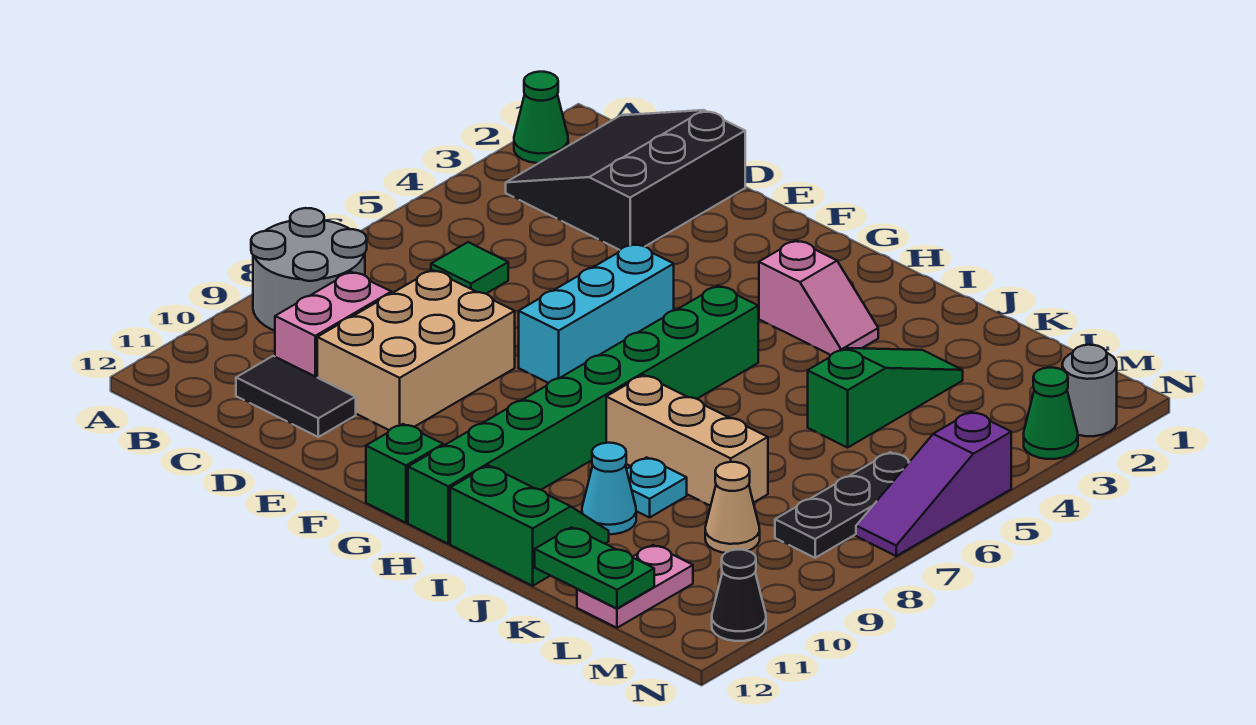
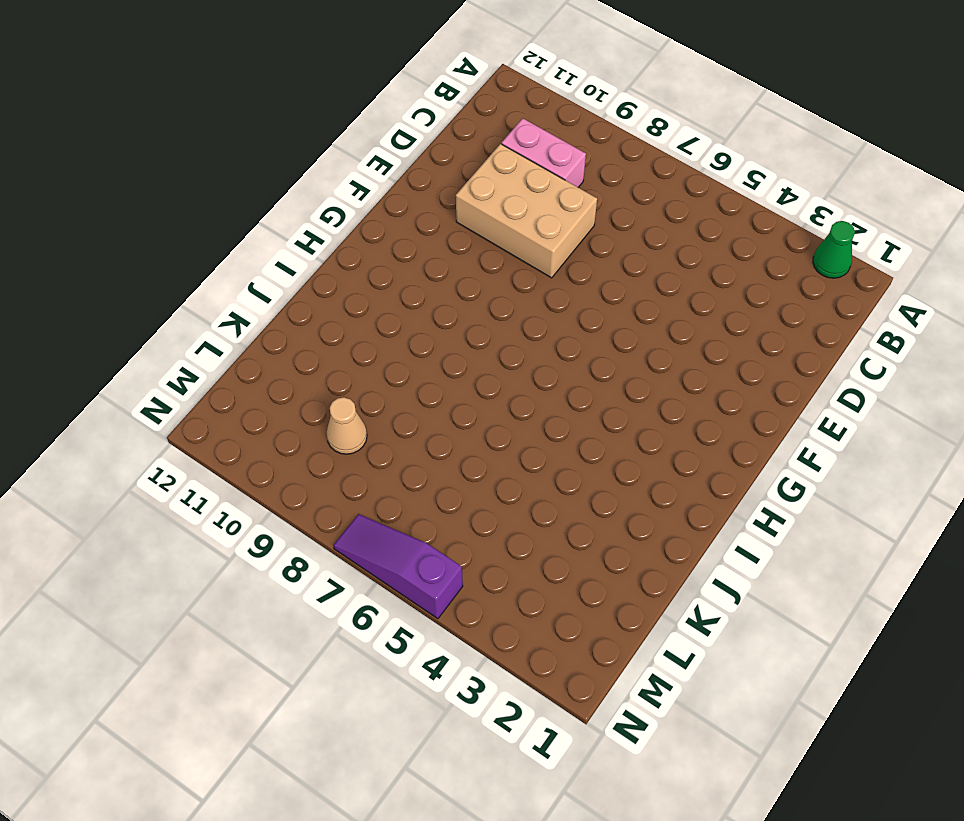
none -> grey 2x2 round brick [251,208,367,331]
none -> black 3x3 slope [506,110,745,250]
none -> green 1x1 tile [431,242,508,294]

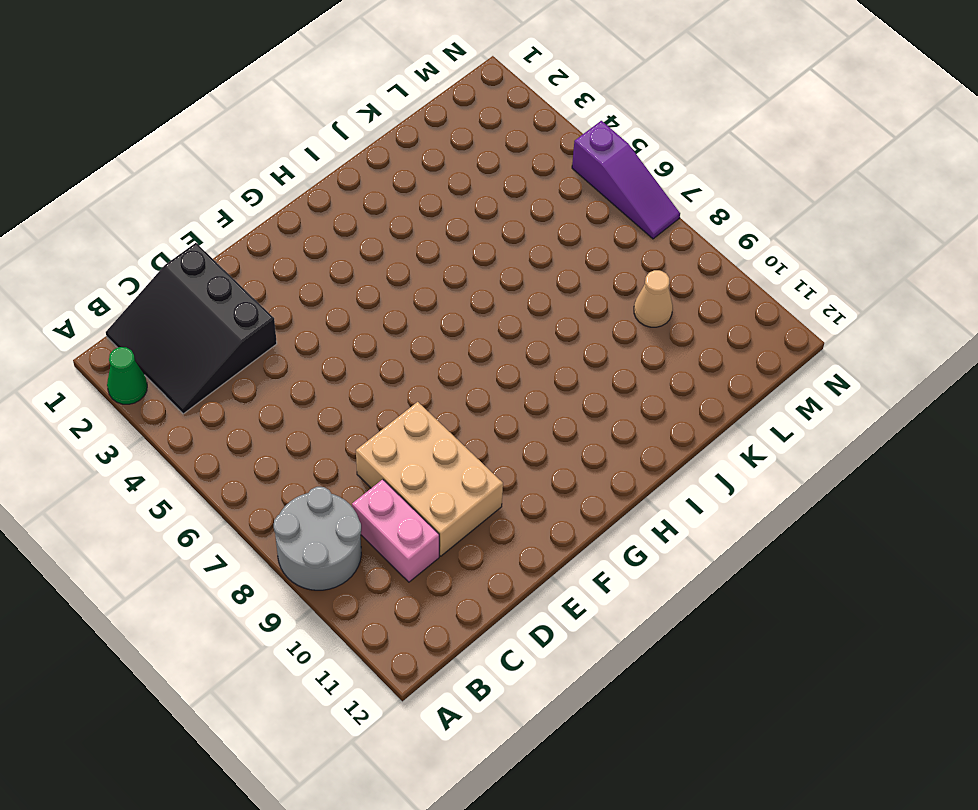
none -> green 1x1 tile [431,242,508,294]
none -> black 1x2 tile [236,356,356,437]
none -> cyan 1x3 brick [519,244,674,383]

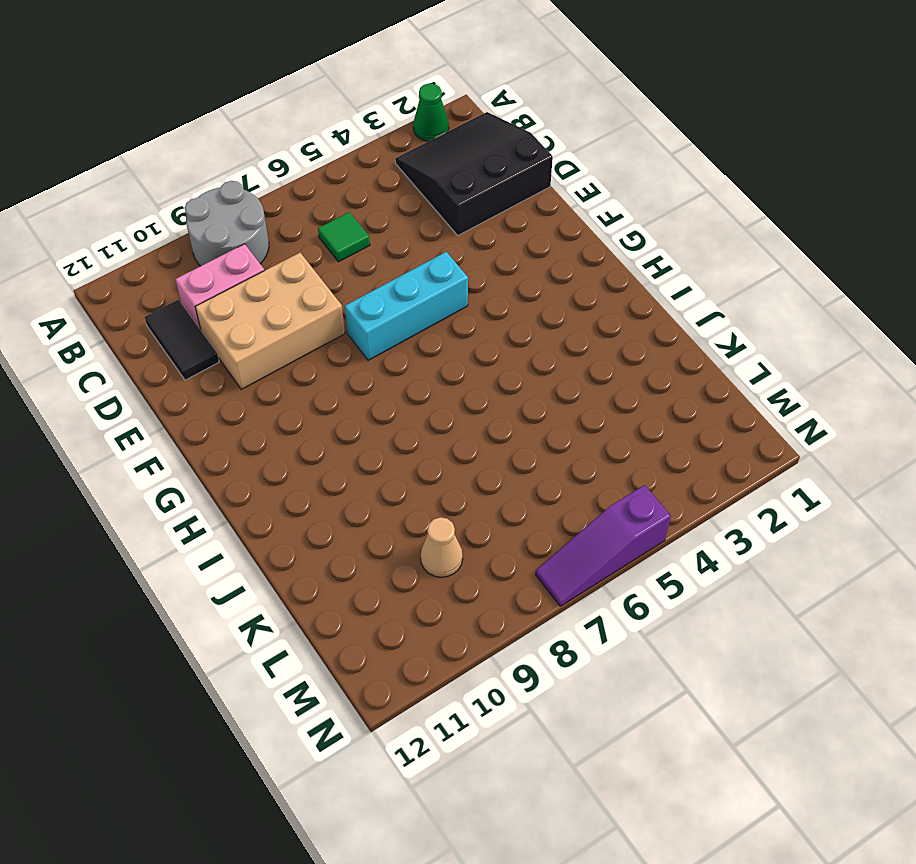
none -> green 1x1 brick [366,424,443,523]
none -> pink 1x2 slope [759,240,878,355]
none -> green 1x8 brick [408,286,758,544]

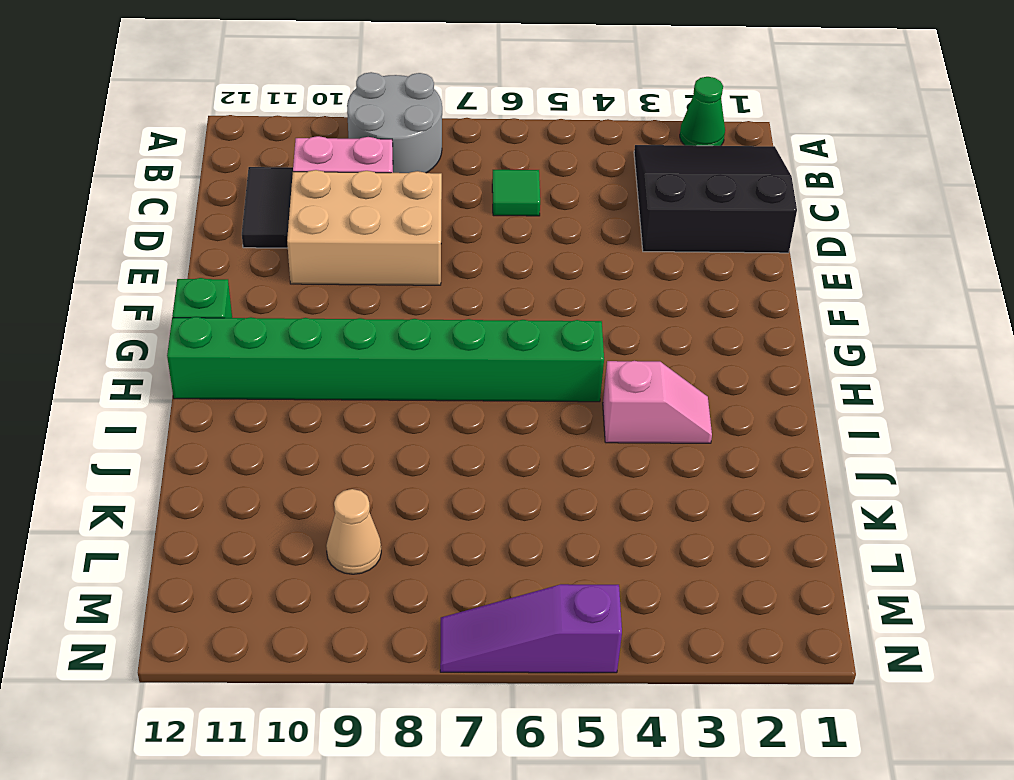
pink 1x2 slope [603,361,712,443] -> pink 1x2 slope turned to [759,240,878,355]
none -> cyan 1x3 brick [519,244,674,383]
none -> tan 1x3 brick [606,375,768,506]
none -> green 2x2 slope [450,465,609,586]

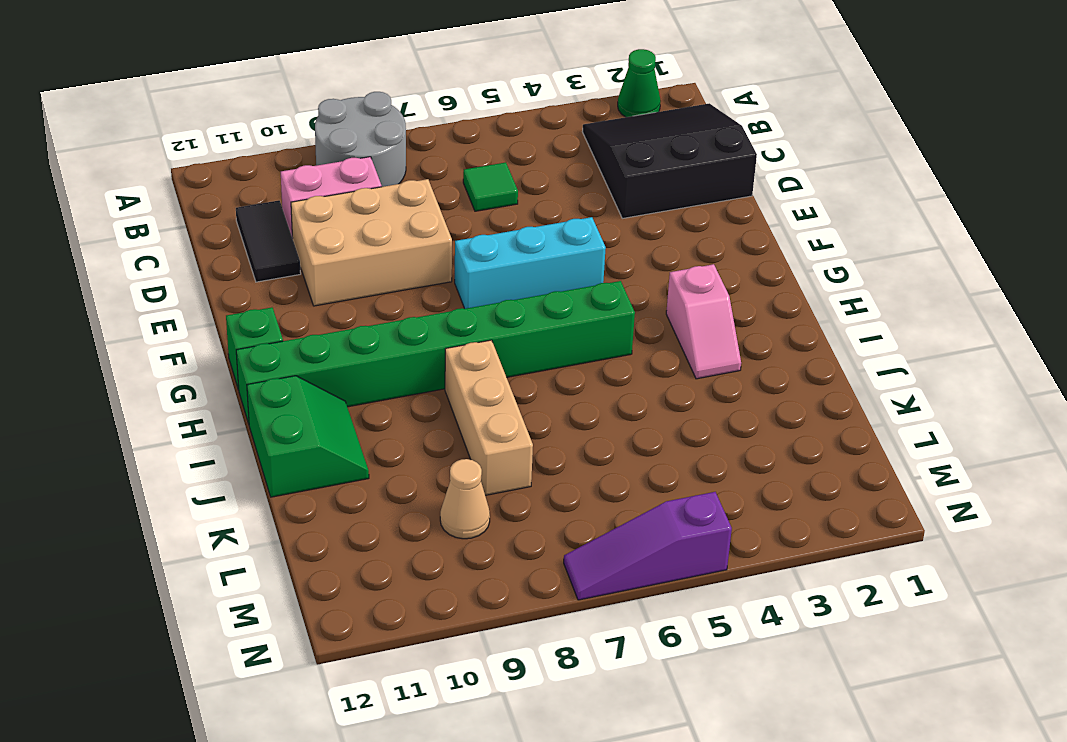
none -> cyan 1x1 plate [627,457,687,518]
none -> cyan 1x1 cone [582,443,636,534]
none -> green 1x3 slope [808,348,963,448]

